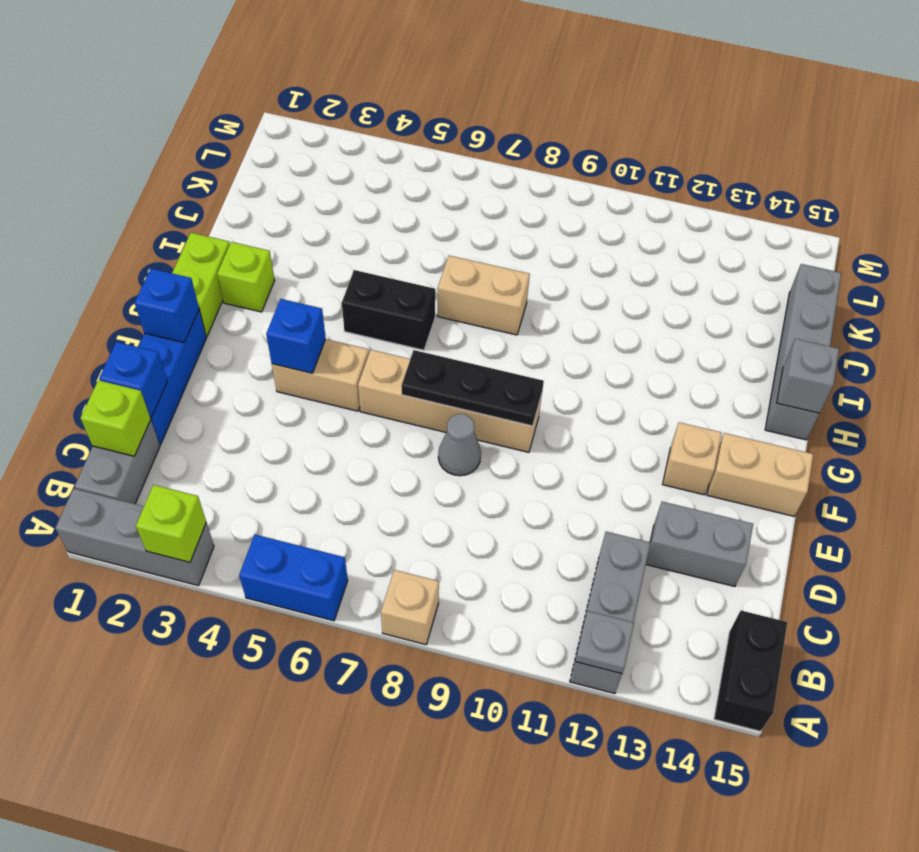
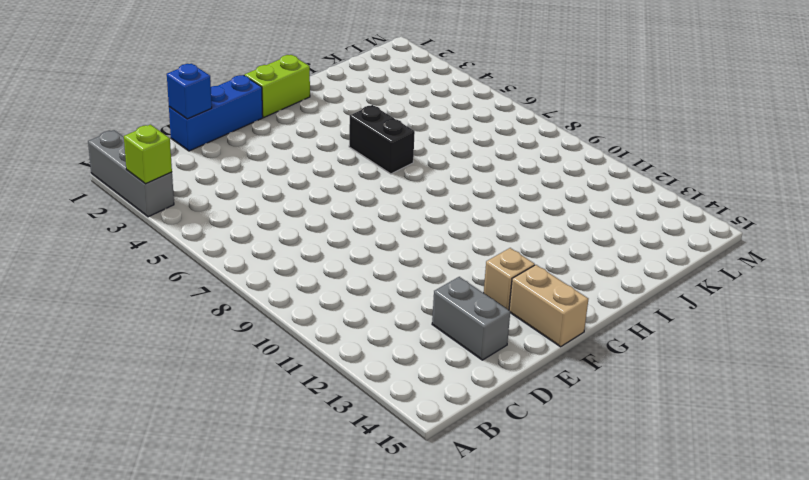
none -> blue 1x2 brick [239,534,348,621]
none -> tan 1x1 brick [381,570,439,645]
none -> grey 1x3 brick [570,532,650,694]

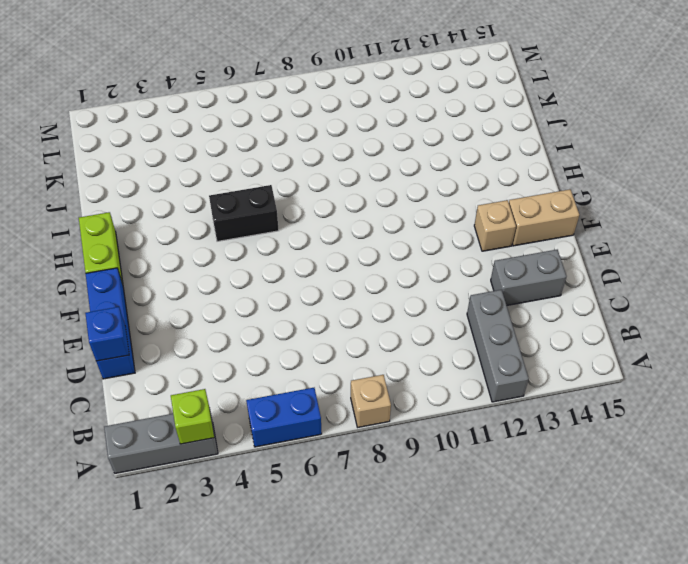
none -> black 1x2 brick [714,611,787,731]
none -> grey 1x2 brick [74,420,160,504]
none -> grey 1x1 cone [438,414,481,476]

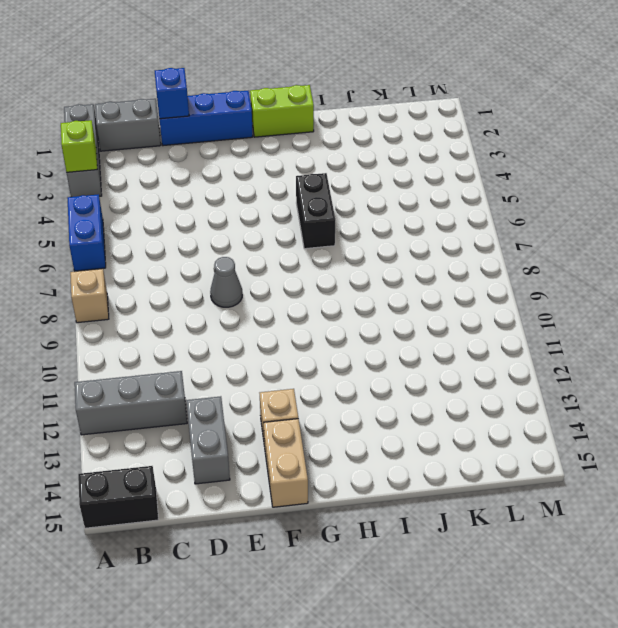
none -> tan 1x2 brick [272,339,369,411]
none -> tan 1x4 brick [358,350,542,452]
none -> lime 1x1 brick [217,242,275,312]

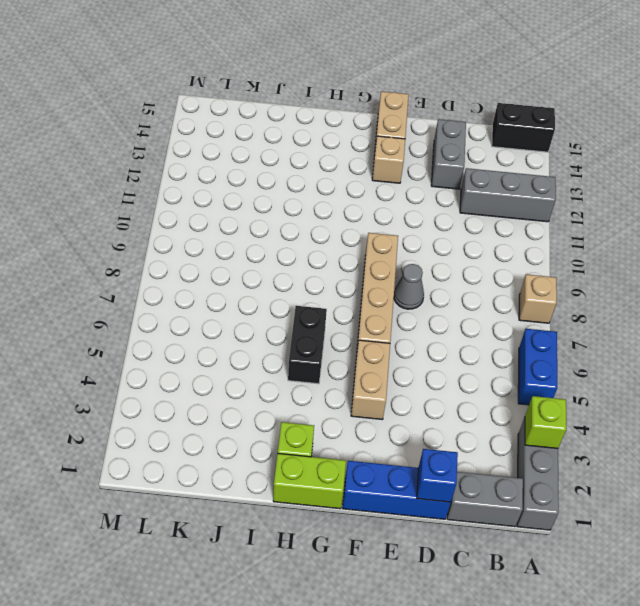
none -> grey 1x4 brick [765,264,841,440]
none -> tan 1x2 brick [437,256,530,335]
none -> grey 1x1 plate [575,611,634,674]

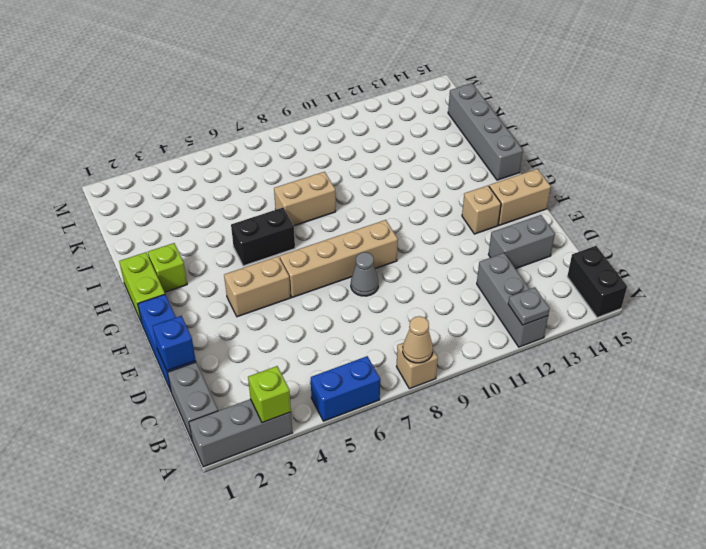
tan 1x1 cone [403,316,433,363] -> none
none -> lime 1x1 brick [81,380,151,456]
none -> blue 1x1 brick [135,269,199,343]
none -> blue 1x1 brick [266,299,326,373]

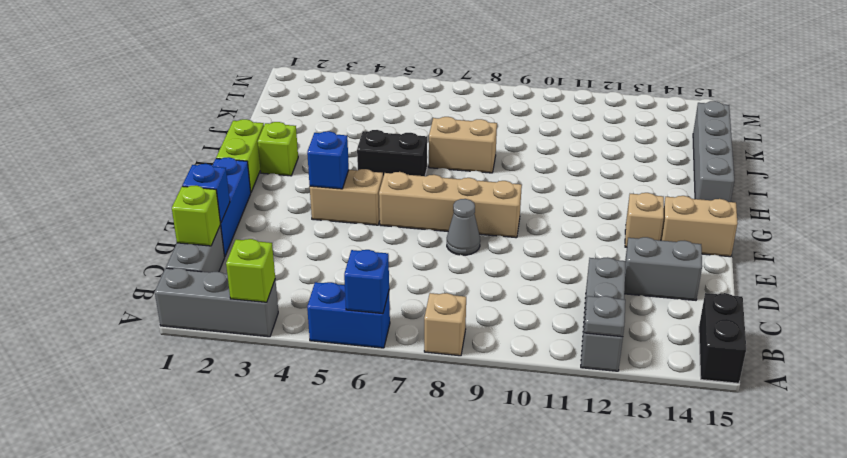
blue 1x1 brick [344,250,389,314] -> blue 1x1 brick moved to [135,269,199,343]
none -> black 1x3 plate [401,350,544,426]
none -> grey 1x1 brick [777,339,839,413]

